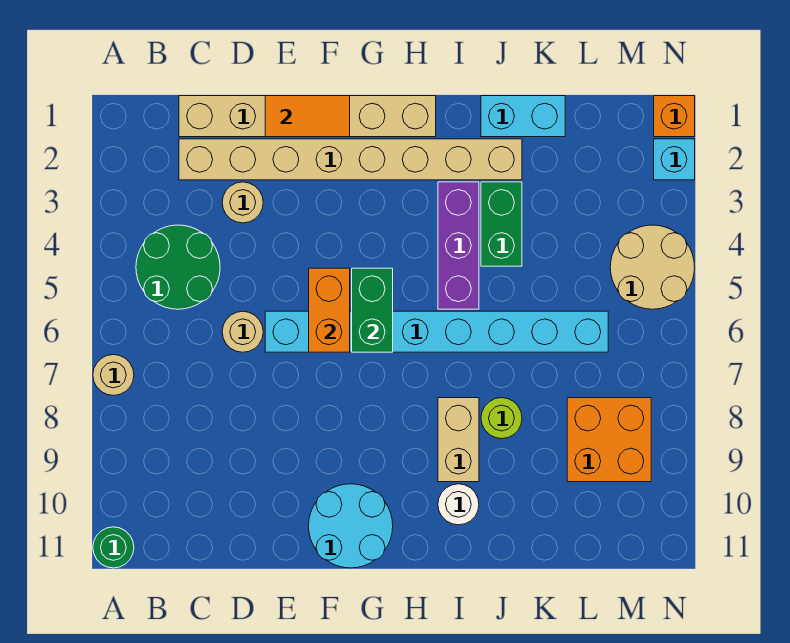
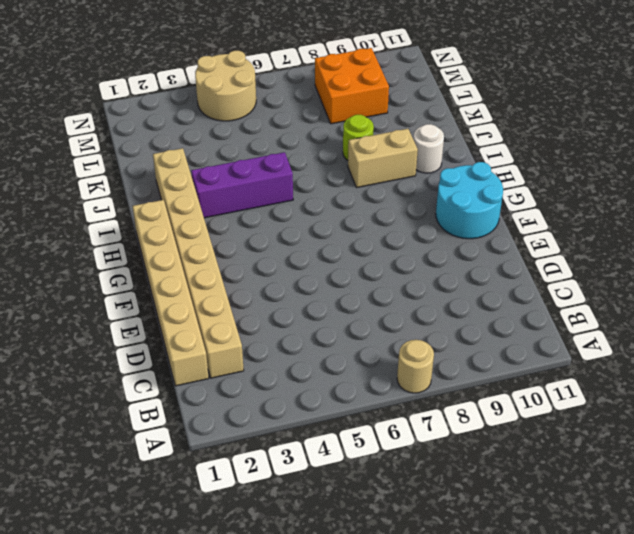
none -> green 1x1 round brick [93,527,134,568]
none -> green 2x2 round brick [136,225,220,309]
none -> tan 1x1 round brick [222,182,263,223]

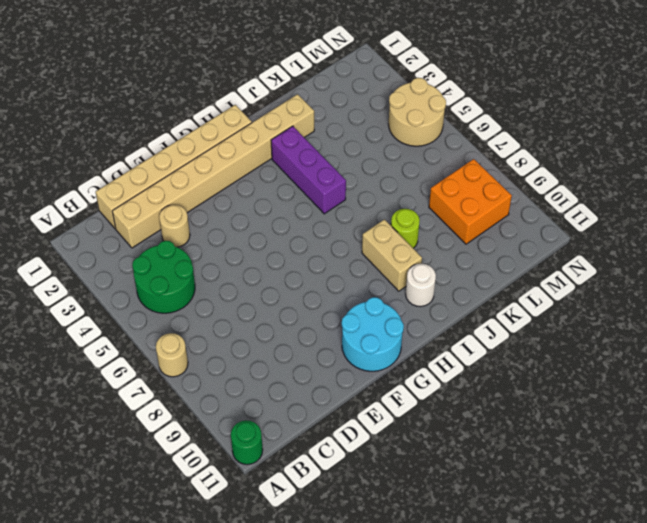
none -> tan 1x1 round brick [222,311,263,352]
none -> cyan 1x8 brick [265,311,608,352]
none -> cyan 1x2 brick [481,96,565,137]

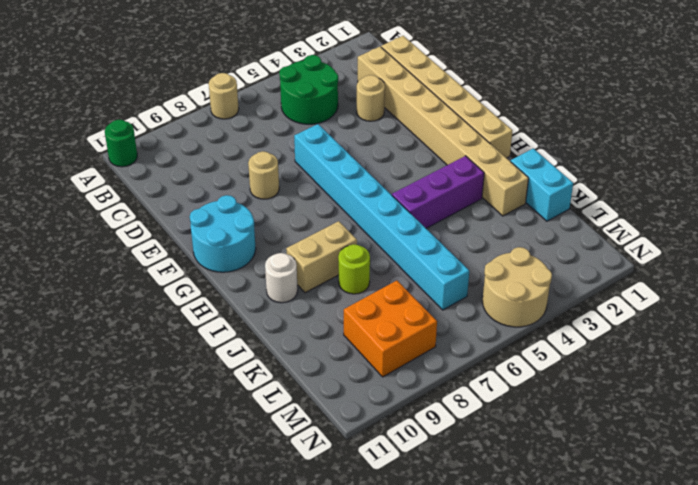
tan 1x1 round brick [248,151,279,199] -> tan 1x1 round brick moved to [222,311,263,352]
none -> green 1x2 brick [481,182,522,266]
none -> orange 1x1 brick [654,96,695,137]
none -> cyan 1x1 brick [654,139,695,180]

